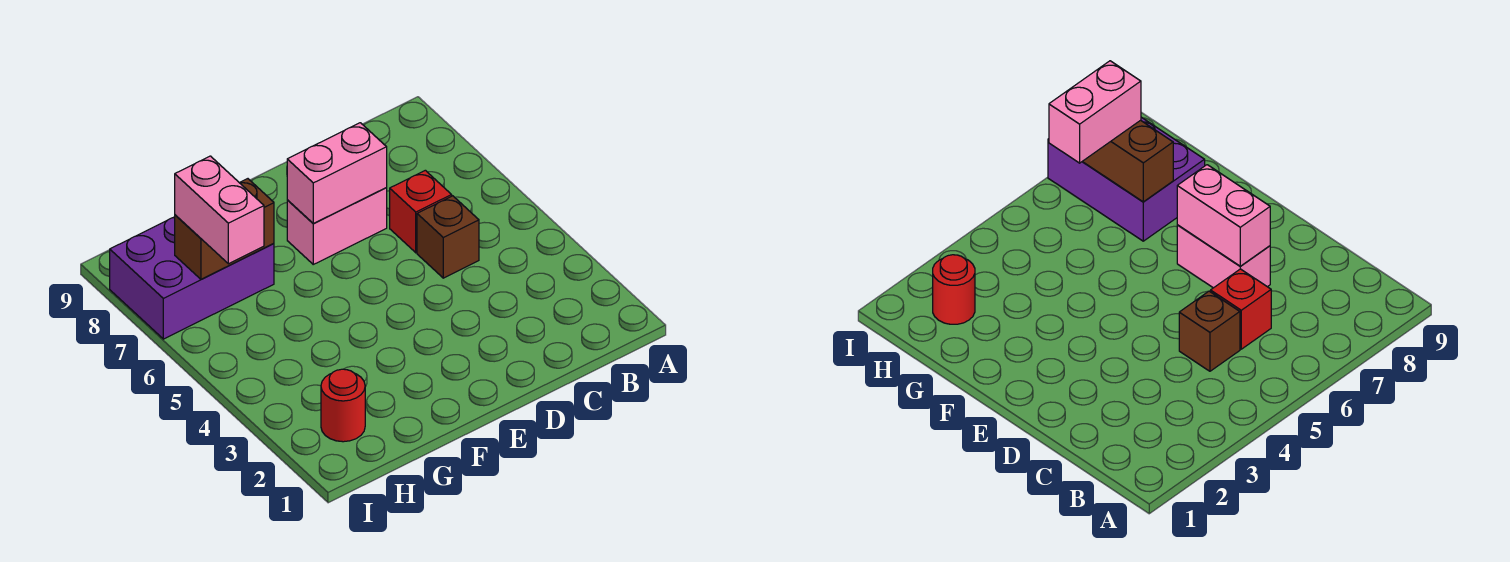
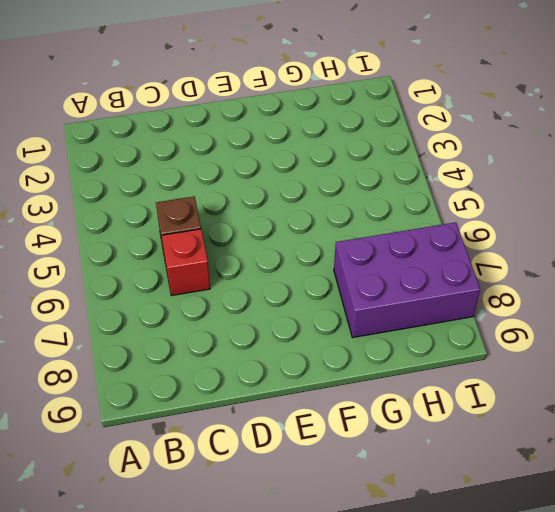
none -> pink 1x2 brick [287,188,387,264]
none -> red 1x1 round brick [321,369,365,442]

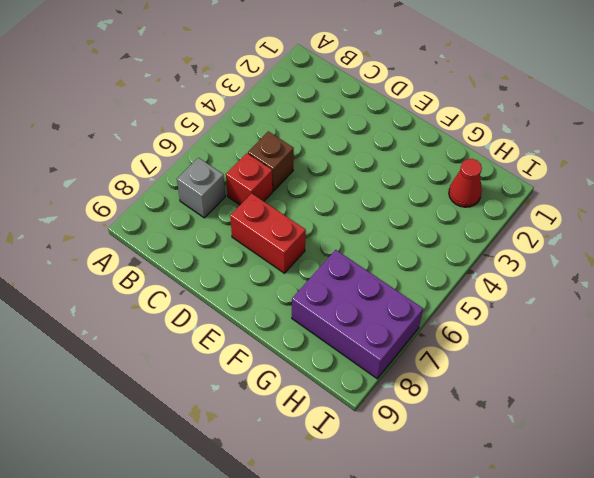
grey 1x1 brick [177,158,225,218] -> none
red 1x2 brick [230,193,306,273] -> pink 1x2 brick [287,188,387,264]
red 1x1 cone [449,159,482,207] -> red 1x1 round brick [321,369,365,442]
none -> pink 1x2 brick [287,123,387,223]
none -> brown 1x2 brick [175,179,274,279]

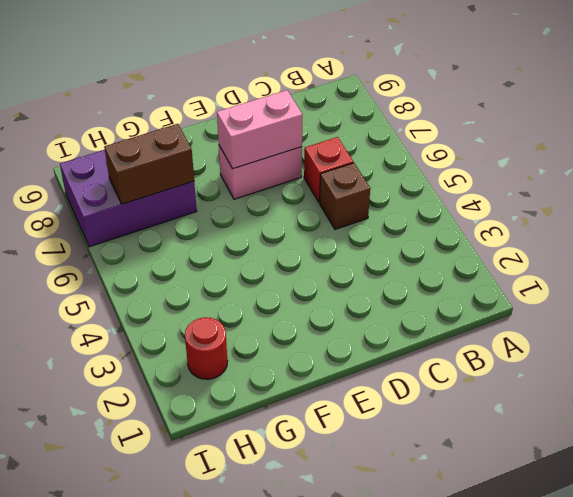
none -> pink 1x2 brick [175,156,264,264]

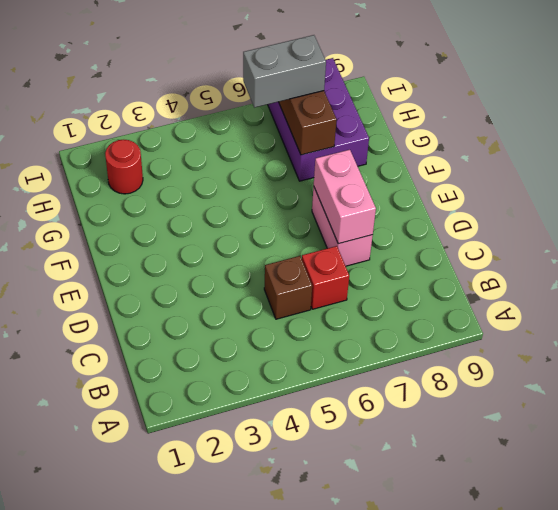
grey 1x2 brick [243,35,326,108] -> pink 1x2 brick [175,156,264,264]

